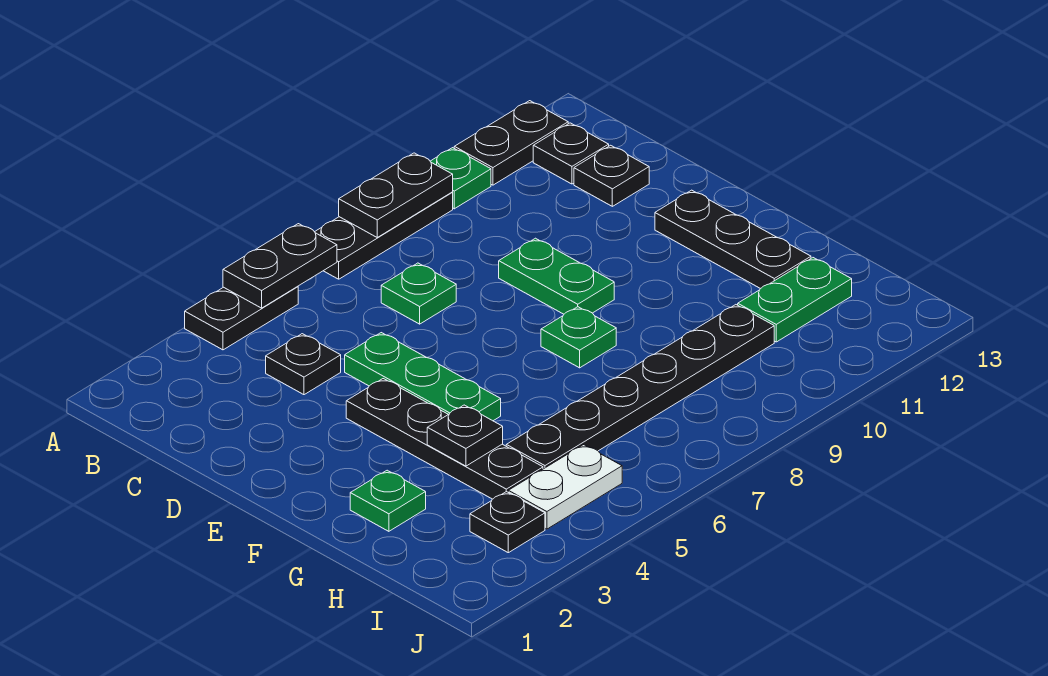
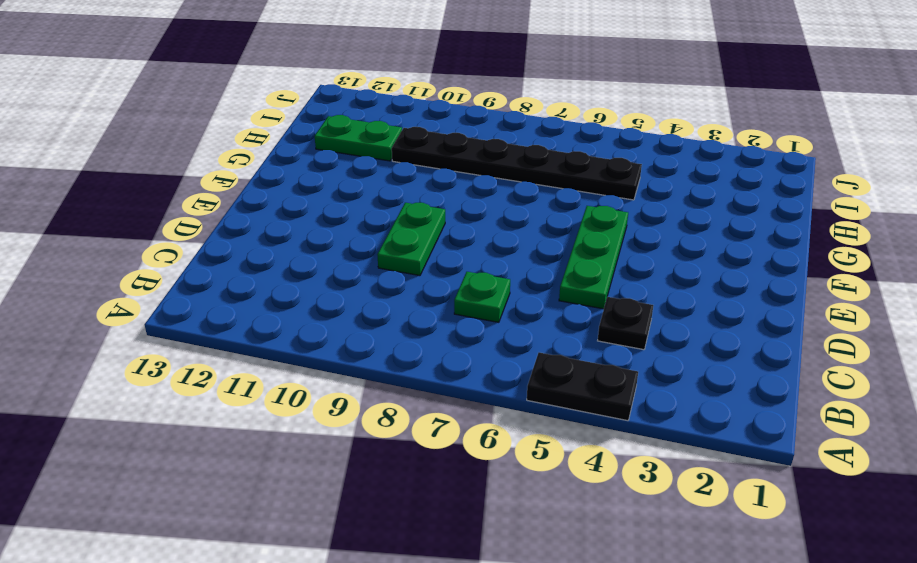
none -> black 1x3 plate [315,192,453,279]
none -> green 1x1 plate [430,148,491,209]
none -> black 1x2 plate [454,101,568,185]

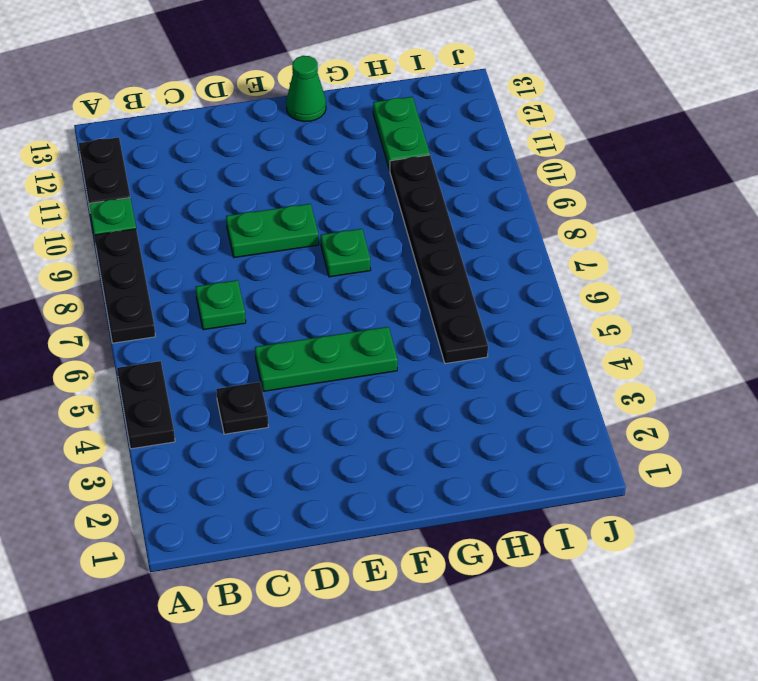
green 1x1 cone [286,56,326,122] -> none
none -> black 1x1 plate [533,123,609,184]
none -> black 1x1 plate [574,145,649,206]
none -> black 1x4 plate [346,379,543,499]

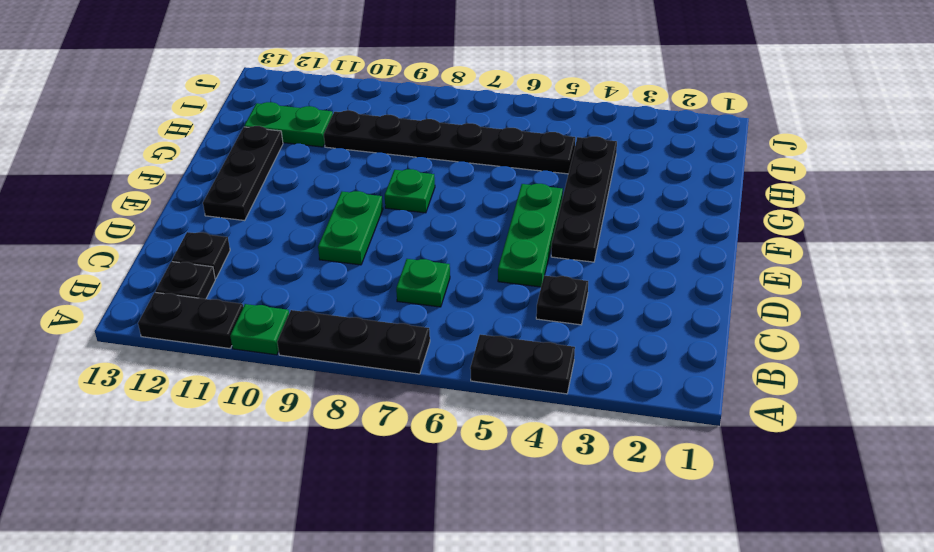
none -> green 1x1 plate [350,470,426,531]
none -> black 1x1 plate [470,492,545,553]
none -> white 1x2 plate [508,445,622,529]

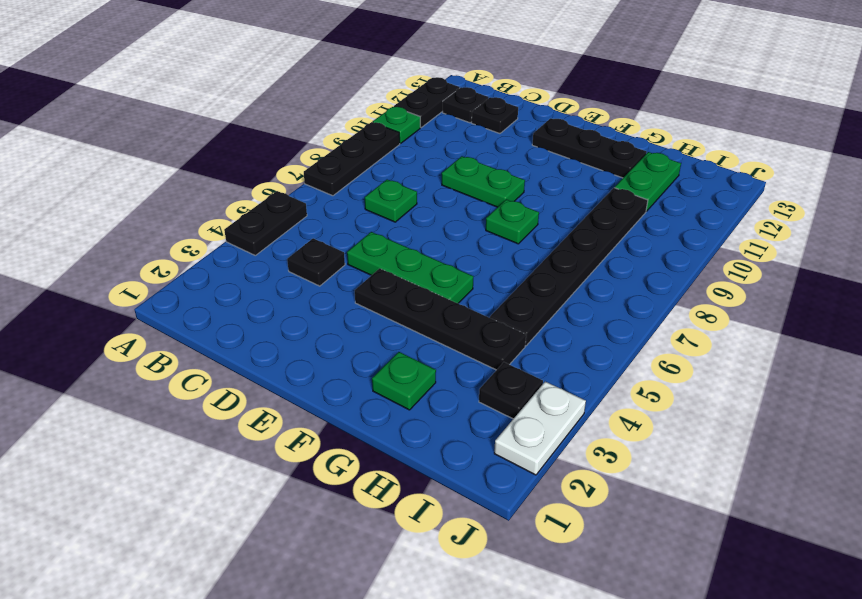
white 1x2 plate [494,382,586,475] -> white 1x2 plate moved to [508,445,622,529]
none -> black 1x2 plate [223,224,337,308]
none -> black 1x2 plate [339,153,453,237]
none -> black 1x1 plate [427,405,503,466]

